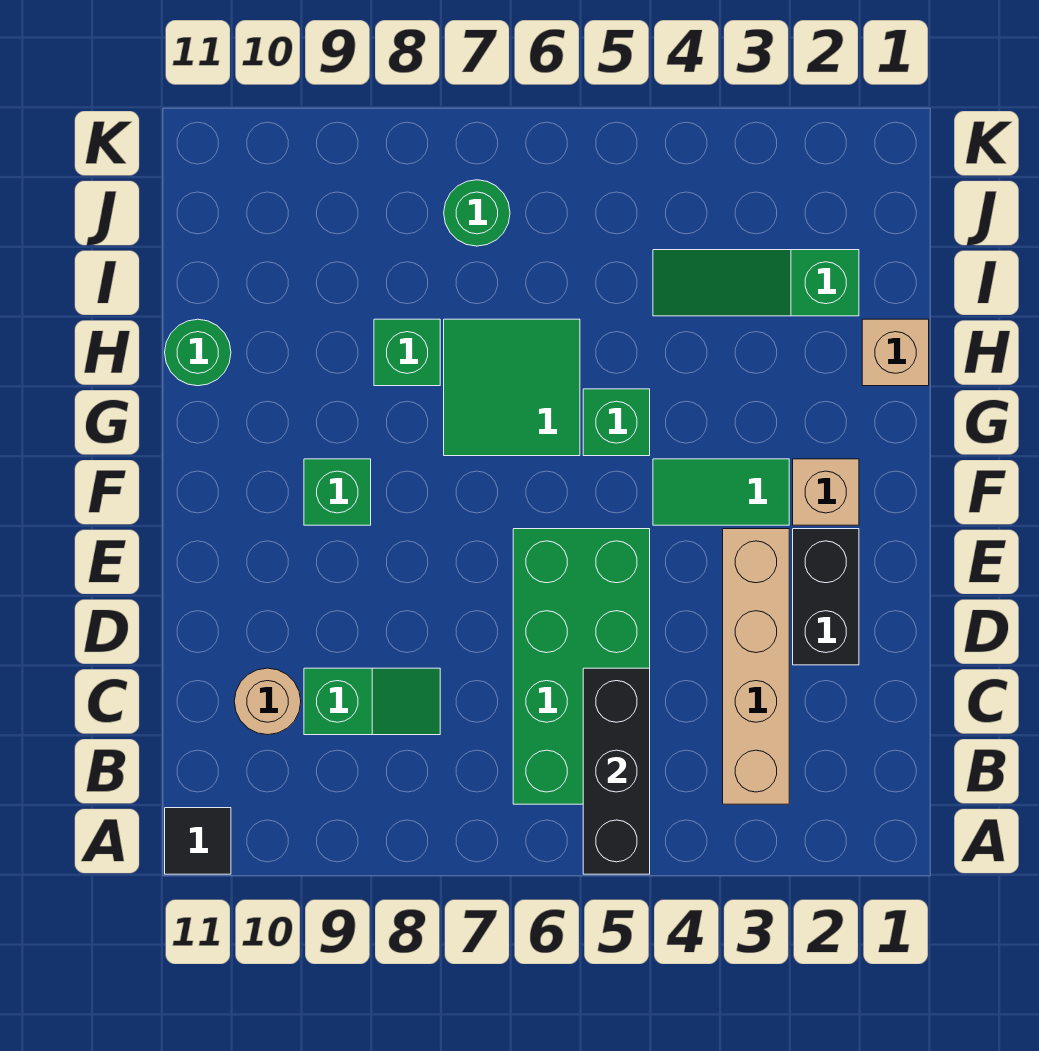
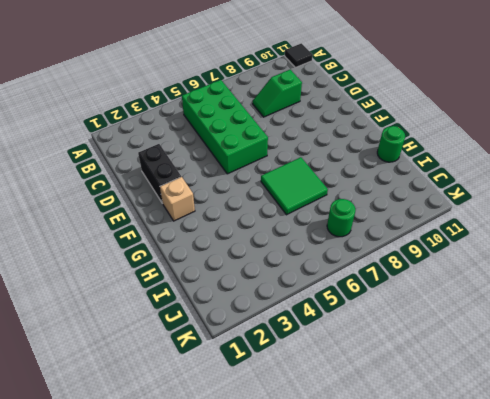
none -> tan 1x4 brick [723,529,789,804]
none -> tan 1x1 round brick [234,668,301,735]
none -> green 1x2 tile [653,459,789,525]

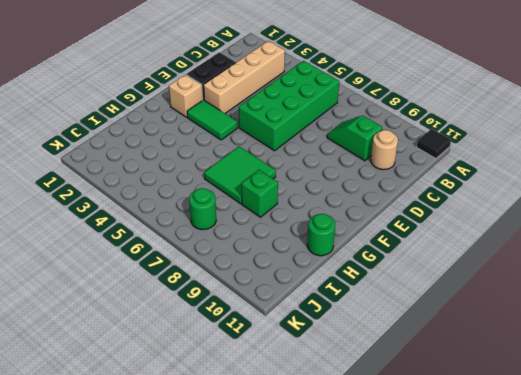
none -> green 1x1 brick [304,459,371,525]
none -> green 1x1 brick [583,389,650,456]
none -> tan 1x1 brick [862,319,929,386]

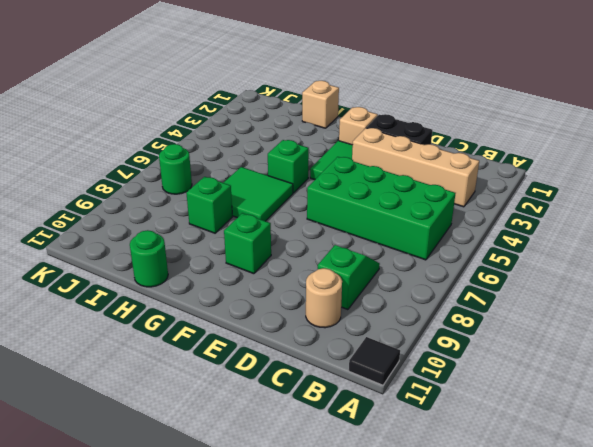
none -> green 1x3 slope [653,250,859,316]
none -> black 1x3 brick [583,668,650,874]

